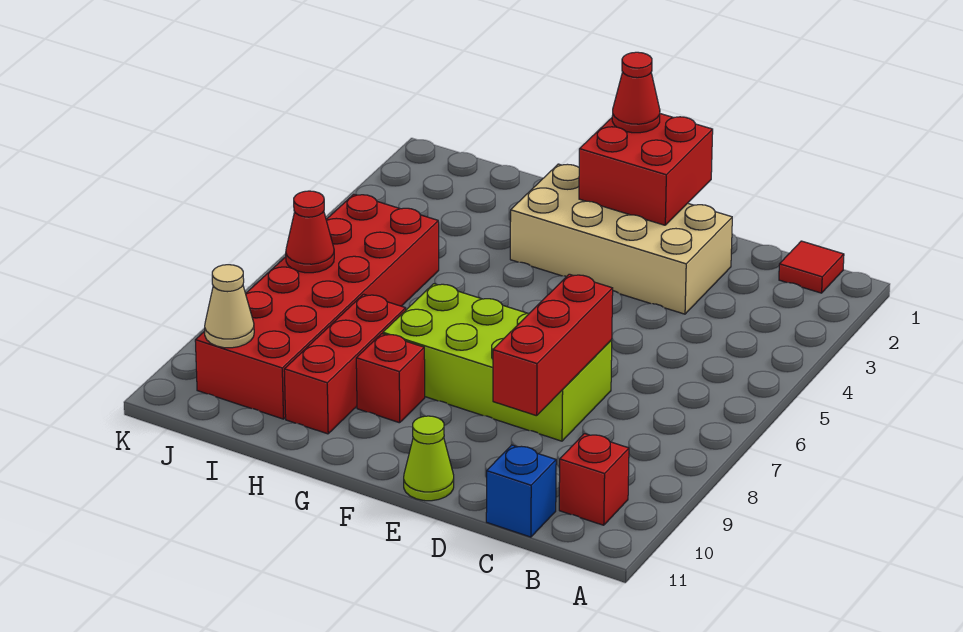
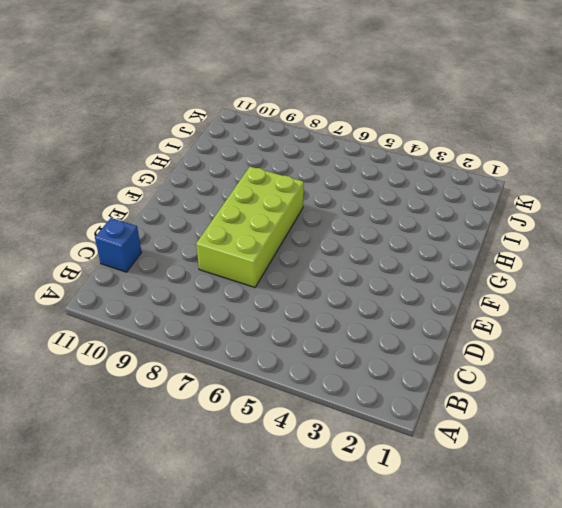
none -> red 1x1 tile [779,241,844,293]
none -> red 1x1 brick [559,434,629,525]
none -> tan 2x4 brick [510,164,732,314]

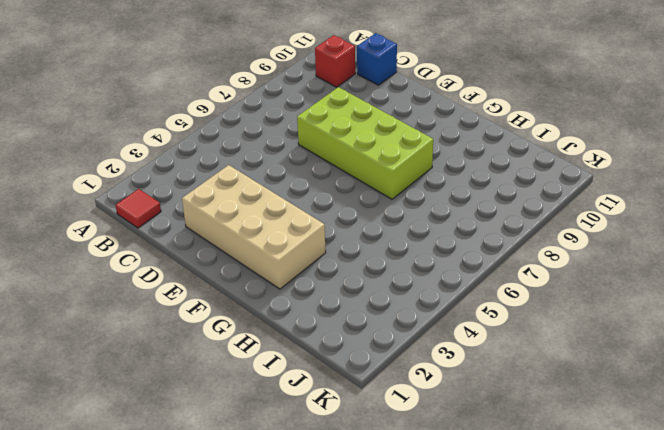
none -> lime 1x1 cone [404,416,454,501]
none -> red 1x1 brick [356,334,425,423]
none -> red 1x3 brick [284,294,406,434]

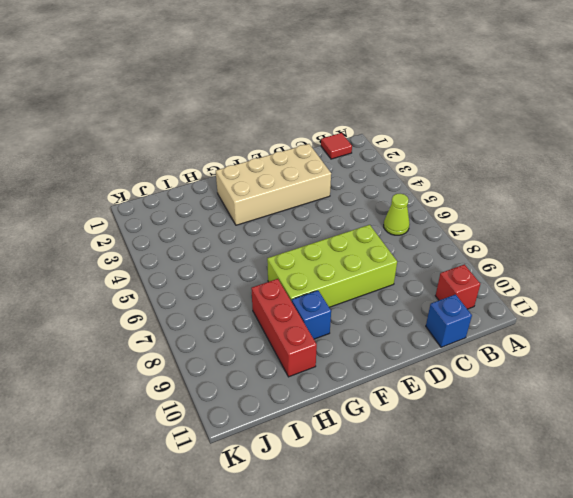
lime 1x1 cone [384,194,410,235] -> lime 1x1 cone moved to [404,416,454,501]
blue 1x1 brick [292,290,331,339] -> red 1x1 brick [356,334,425,423]
none -> red 2x6 brick [195,194,439,419]
none -> red 1x3 brick [493,274,613,416]
none -> red 2x2 brick [579,114,713,225]

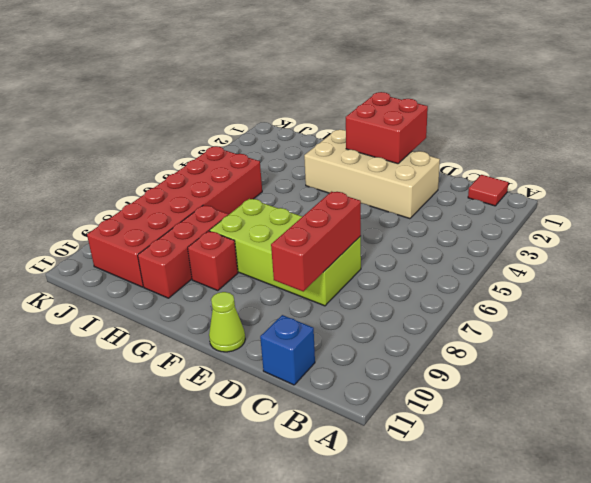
none -> red 1x1 brick [559,434,629,525]
none -> red 1x1 cone [286,191,334,273]
none -> tan 1x1 cone [205,265,254,348]

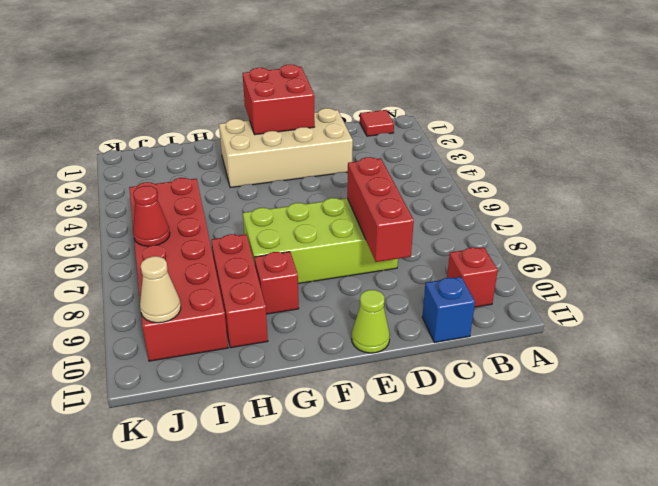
none -> red 1x1 cone [612,52,660,133]

